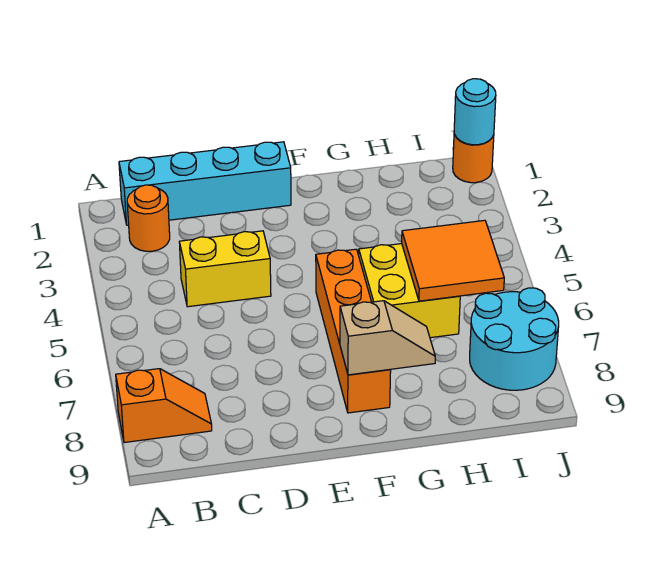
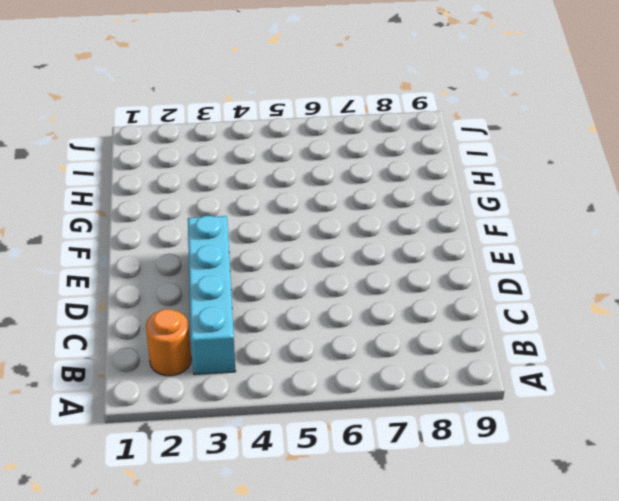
cyan 1x4 brick [188,216,236,374] -> cyan 1x4 brick moved to [119,142,291,225]
none -> orange 1x2 slope [116,369,212,443]
none -> yellow 1x2 brick [179,231,271,307]

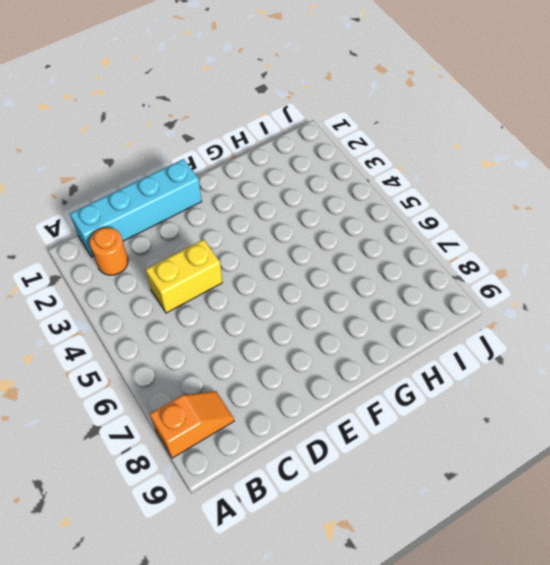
none -> orange 1x4 brick [316,249,391,413]
none -> yellow 2x2 brick [359,244,460,338]

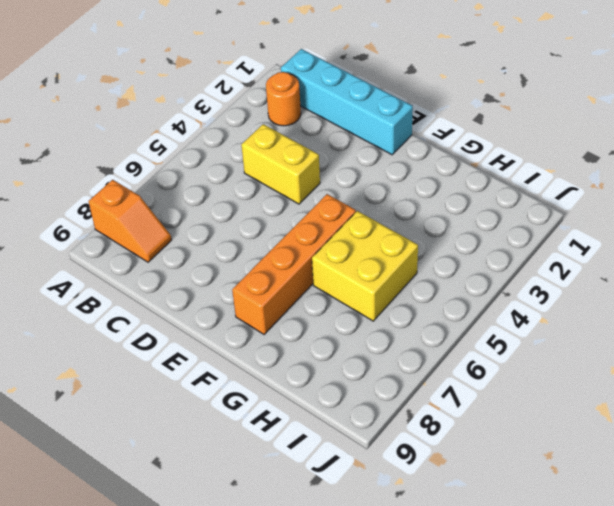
none -> cyan 2x2 round brick [470,288,559,390]
none -> orange 1x1 round brick [453,134,494,183]

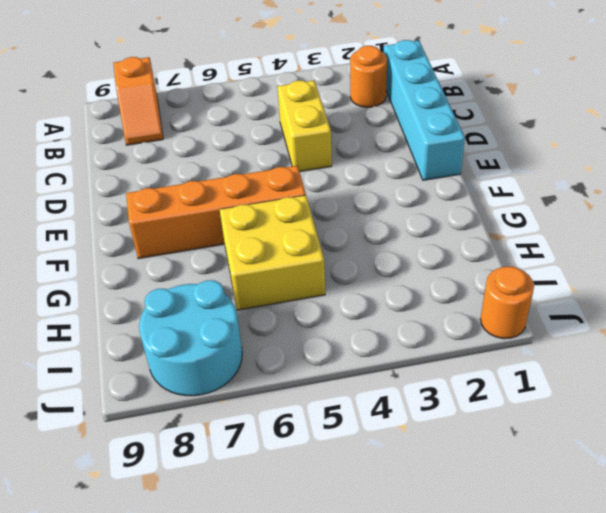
none -> tan 1x2 slope [340,301,435,375]
none -> orange 2x2 tile [402,220,504,301]

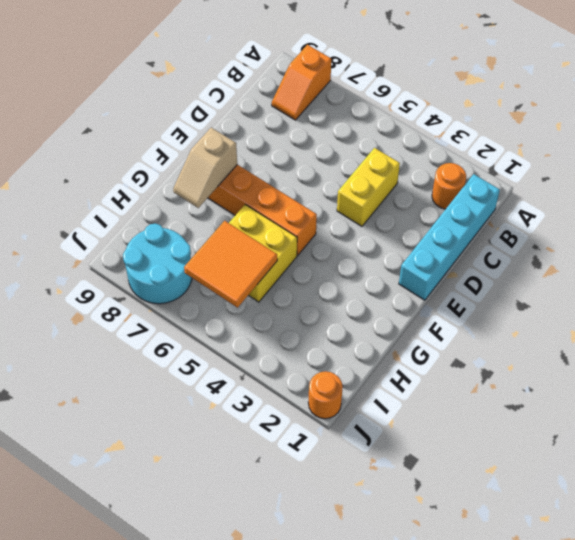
none -> cyan 1x1 round brick [454,79,496,145]

